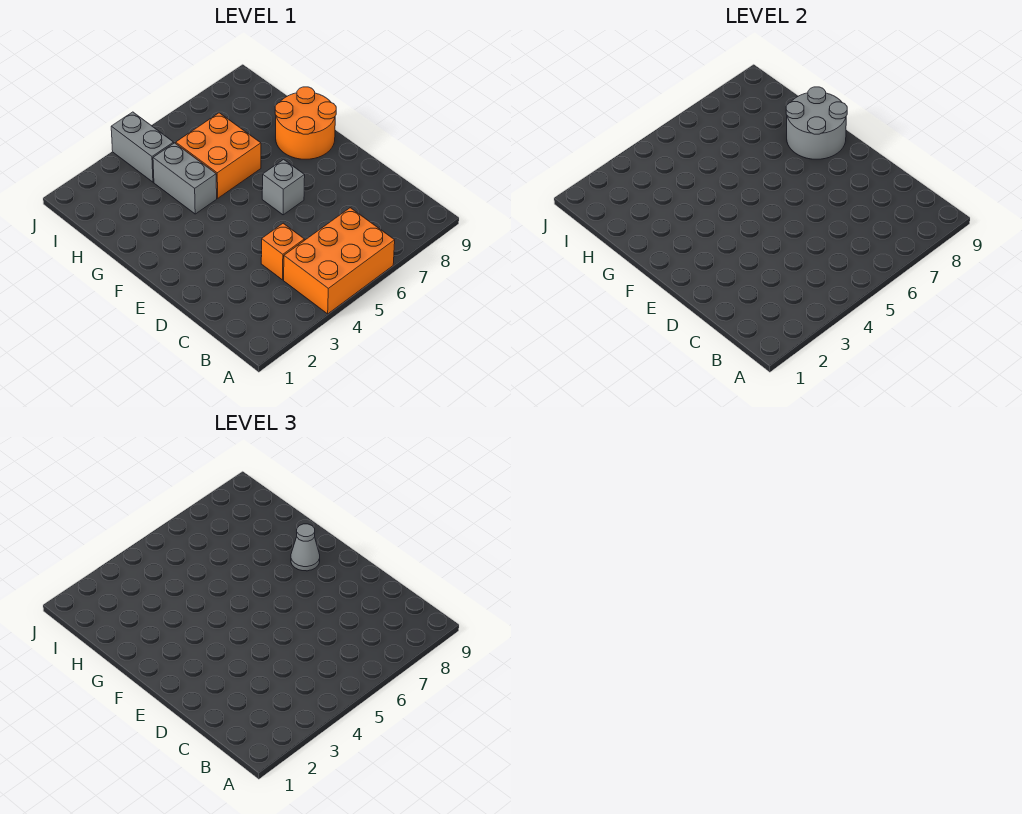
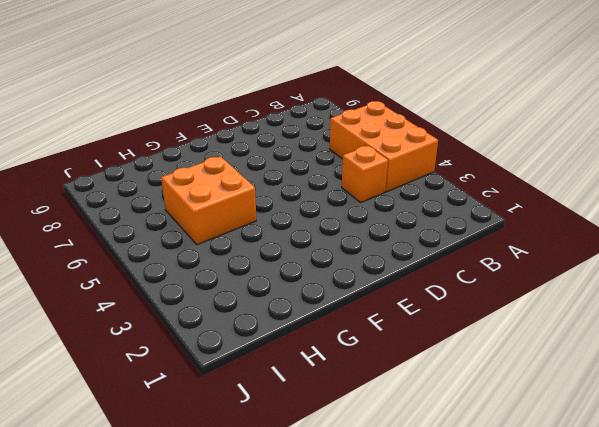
none -> grey 1x1 brick [262,159,305,215]
none -> orange 2x2 round brick [275,87,336,159]

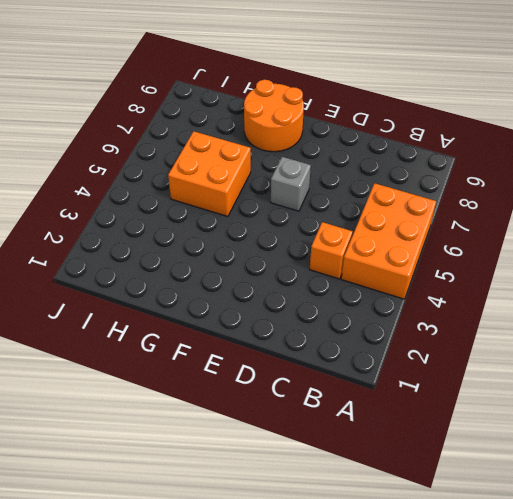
none -> grey 1x2 brick [153,143,217,214]
none -> grey 1x2 brick [111,112,174,182]

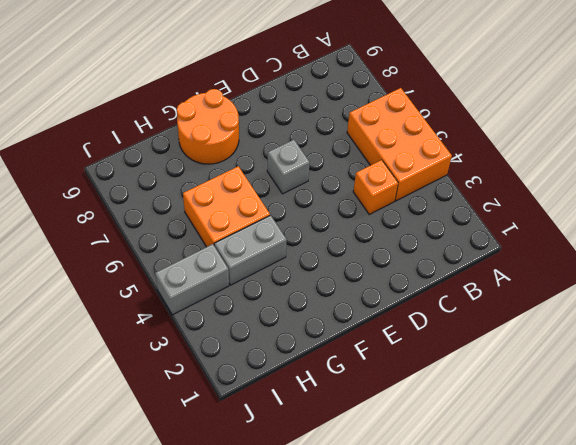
none -> grey 2x2 round brick [786,87,847,159]
none -> grey 1x1 cone [291,524,320,571]

